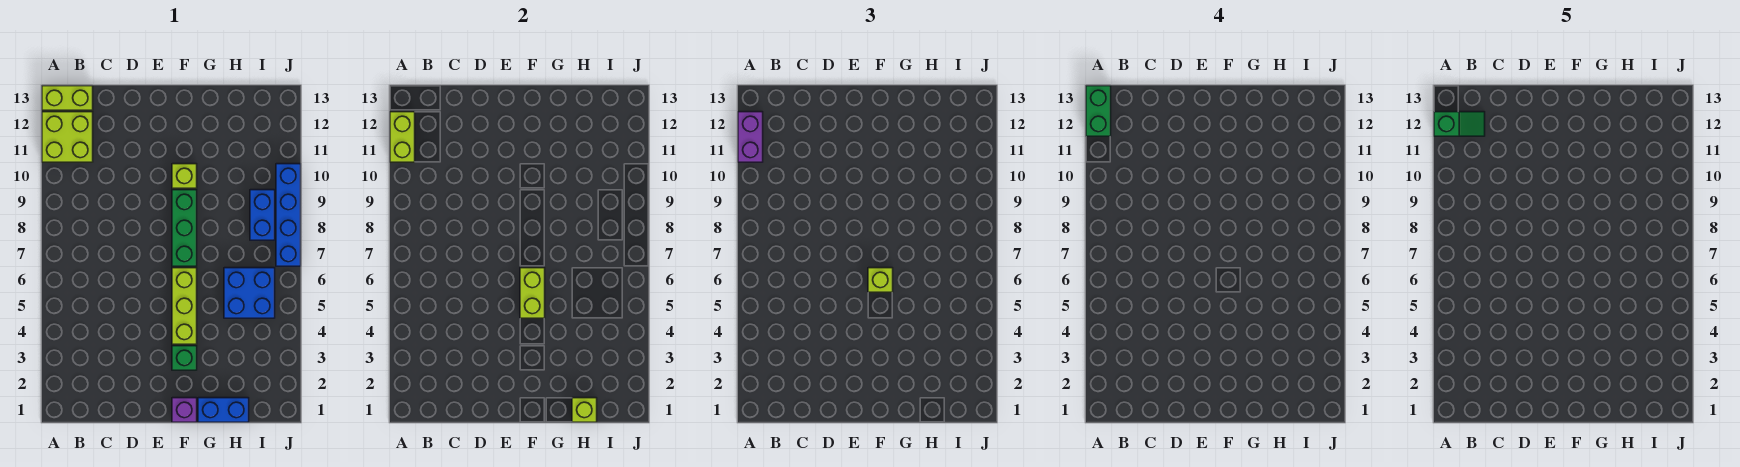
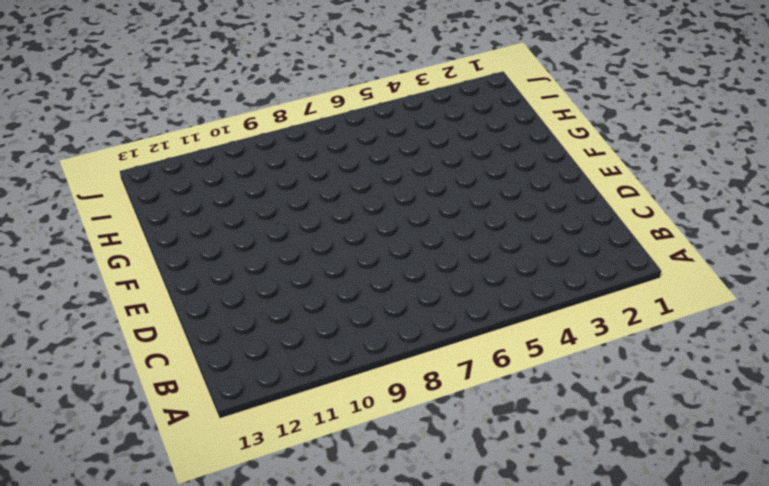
none -> lime 2x2 brick [42,112,93,162]
none -> lime 1x2 brick [42,86,93,110]
none -> purple 1x1 brick [172,398,197,422]

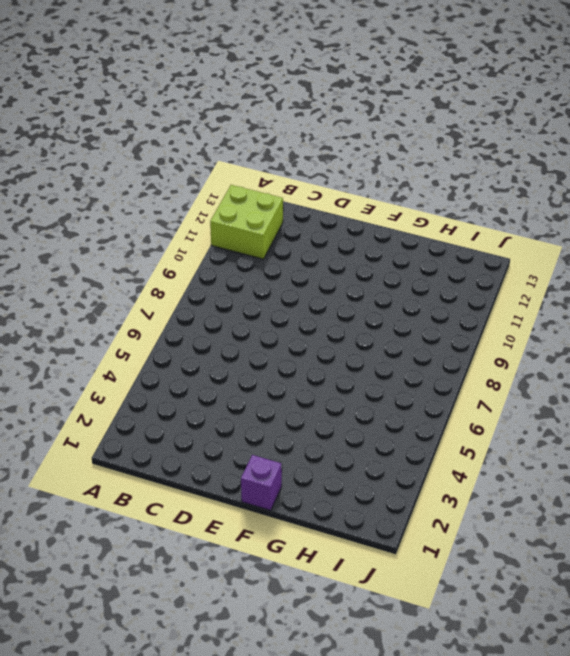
none -> lime 1x2 brick [42,86,93,110]
none -> green 1x1 brick [172,346,197,370]
none -> lime 1x3 brick [172,268,197,344]

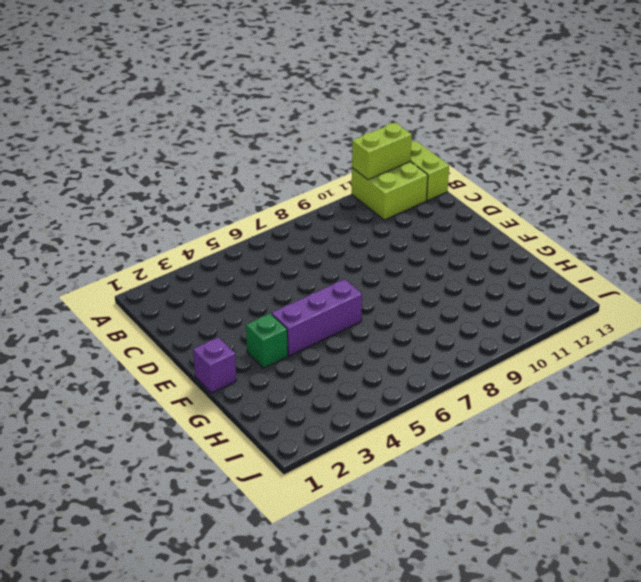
purple 1x3 brick [272,279,362,356] -> lime 1x3 brick [172,268,197,344]
none -> green 1x3 brick [172,190,197,266]
none -> lime 1x1 brick [172,164,197,188]
none -> blue 1x2 brick [198,398,249,422]

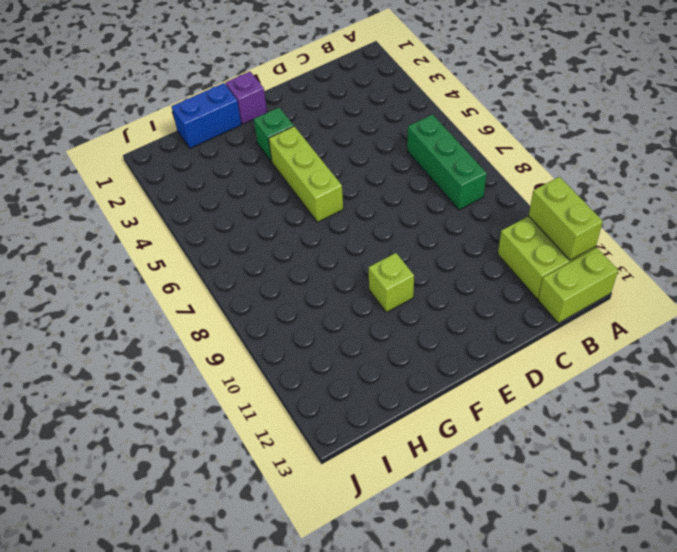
green 1x3 brick [407,114,487,210] -> green 1x3 brick moved to [172,190,197,266]
none -> blue 2x2 brick [224,268,275,318]
none -> blue 1x2 brick [250,190,275,240]
none -> blue 1x4 brick [276,164,301,266]

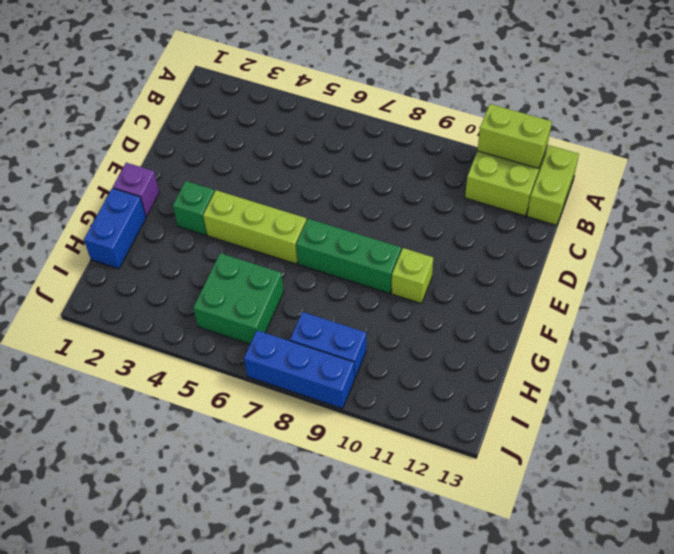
green 2x2 brick [193,253,284,344] -> blue 2x2 brick [224,268,275,318]
blue 1x3 brick [244,330,354,409] -> blue 1x4 brick [276,164,301,266]
none -> lime 1x2 brick [520,268,545,318]
none -> lime 1x1 brick [572,398,597,422]
none -> purple 1x2 brick [738,112,763,162]

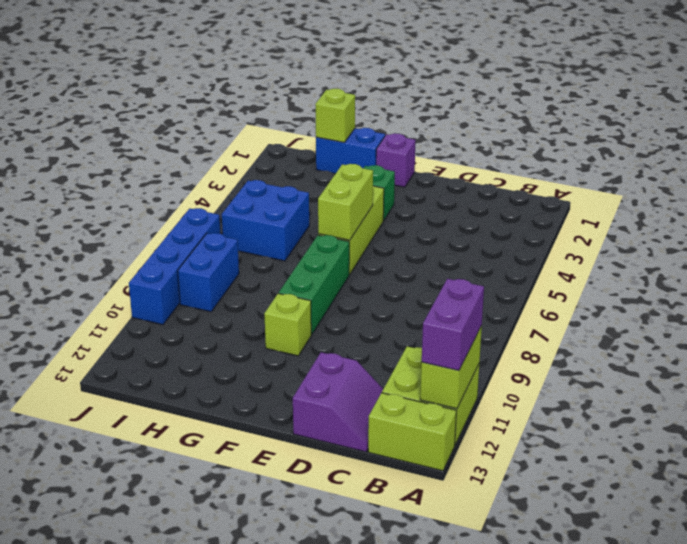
purple 2x2 slope [293,352,383,452] -> none
none -> lime 1x1 brick [868,268,893,292]
none -> green 1x2 brick [1086,86,1111,136]
none -> green 1x2 slope [1434,112,1485,136]

